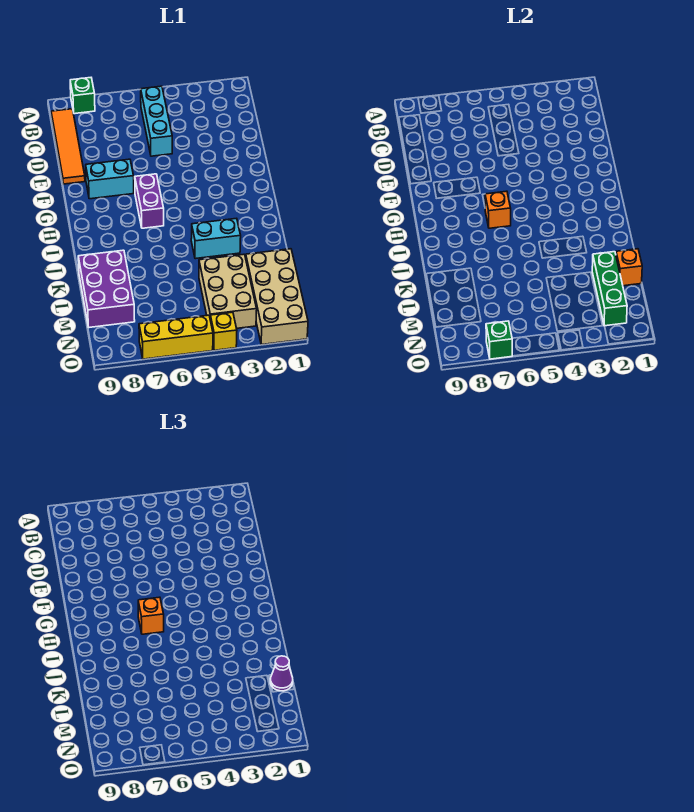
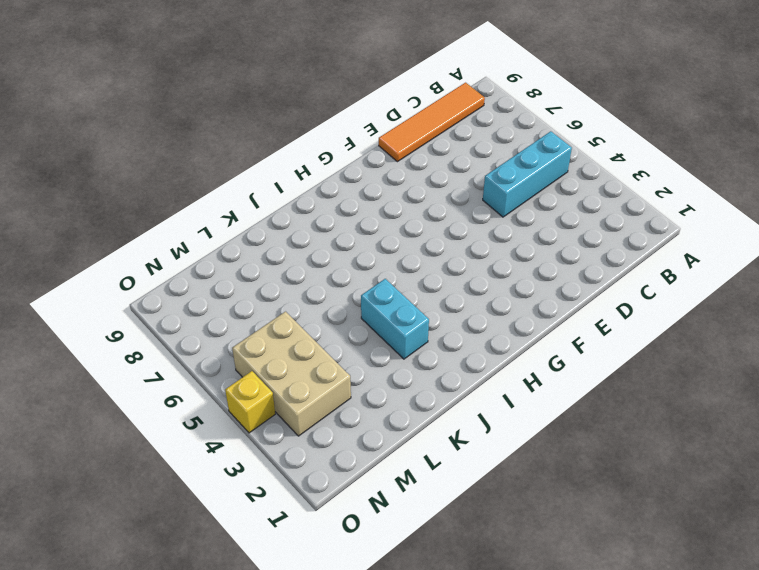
tan 2x3 brick [232,312,351,436] -> tan 2x3 brick turned to [199,254,257,328]
none -> green 1x1 brick [70,78,95,114]
none -> cyan 1x2 brick [86,159,134,199]
none -> purple 1x2 brick [135,174,164,228]

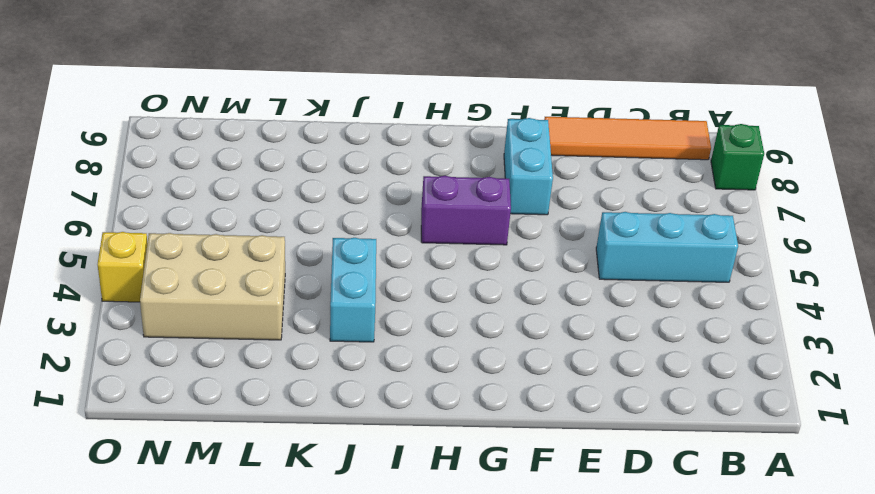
none -> purple 2x3 brick [78,250,135,327]
none -> tan 2x4 brick [246,249,308,345]
none -> yellow 1x3 brick [139,315,213,359]

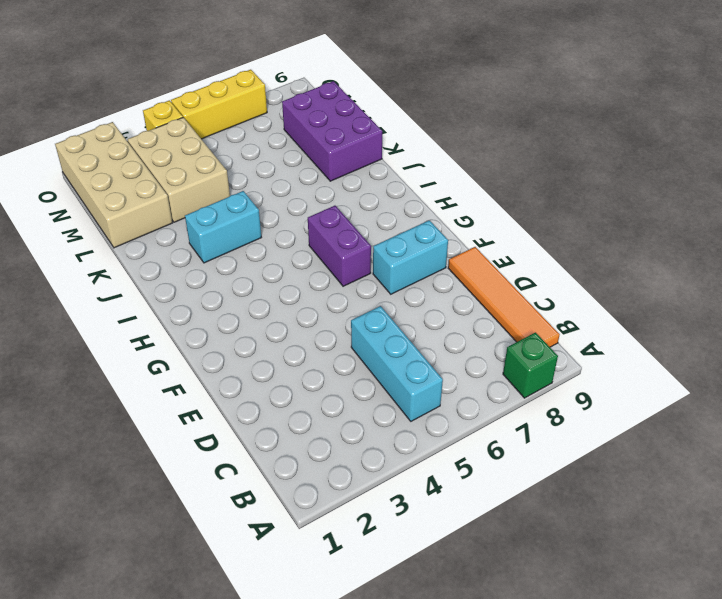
none -> orange 1x1 brick [485,191,511,228]
none -> orange 1x1 brick [616,249,642,286]
none -> green 1x3 brick [592,252,627,326]

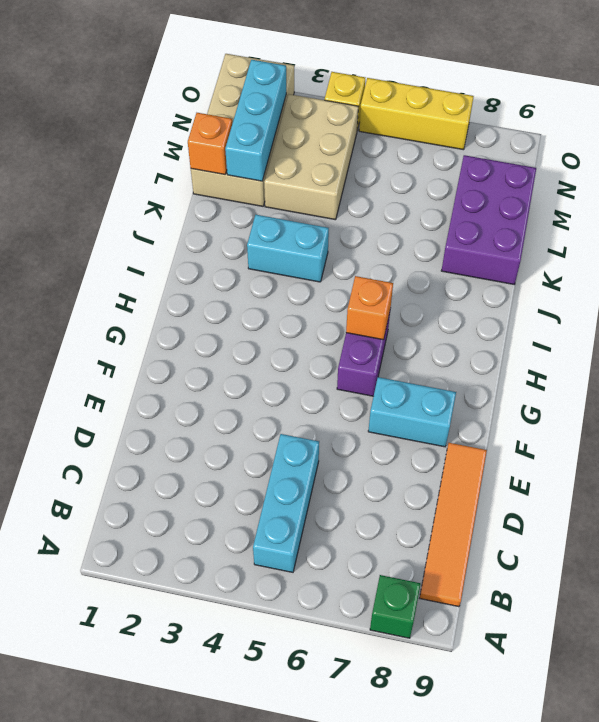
cyan 1x3 brick [225,60,286,181] -> green 1x3 brick [592,252,627,326]
none -> green 1x1 brick [486,321,512,359]
none -> orange 1x1 brick [138,597,164,634]
none -> purple 1x1 cone [270,656,293,691]

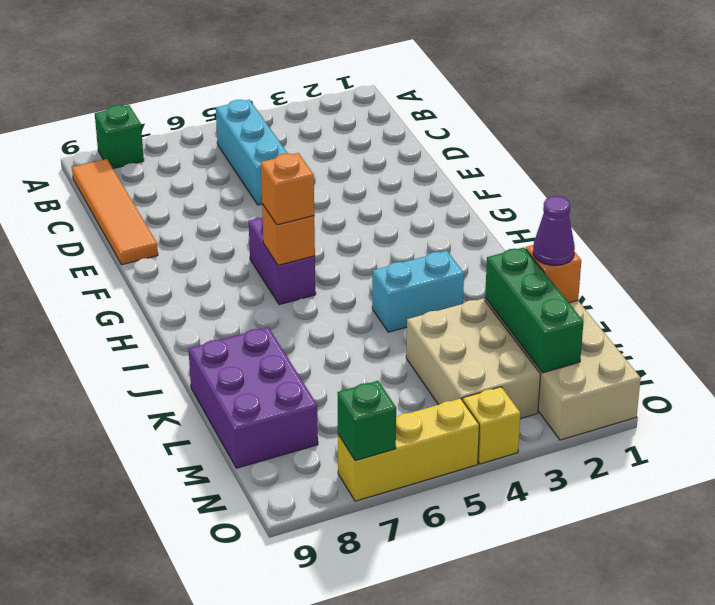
none -> cyan 1x2 brick [86,159,134,199]

